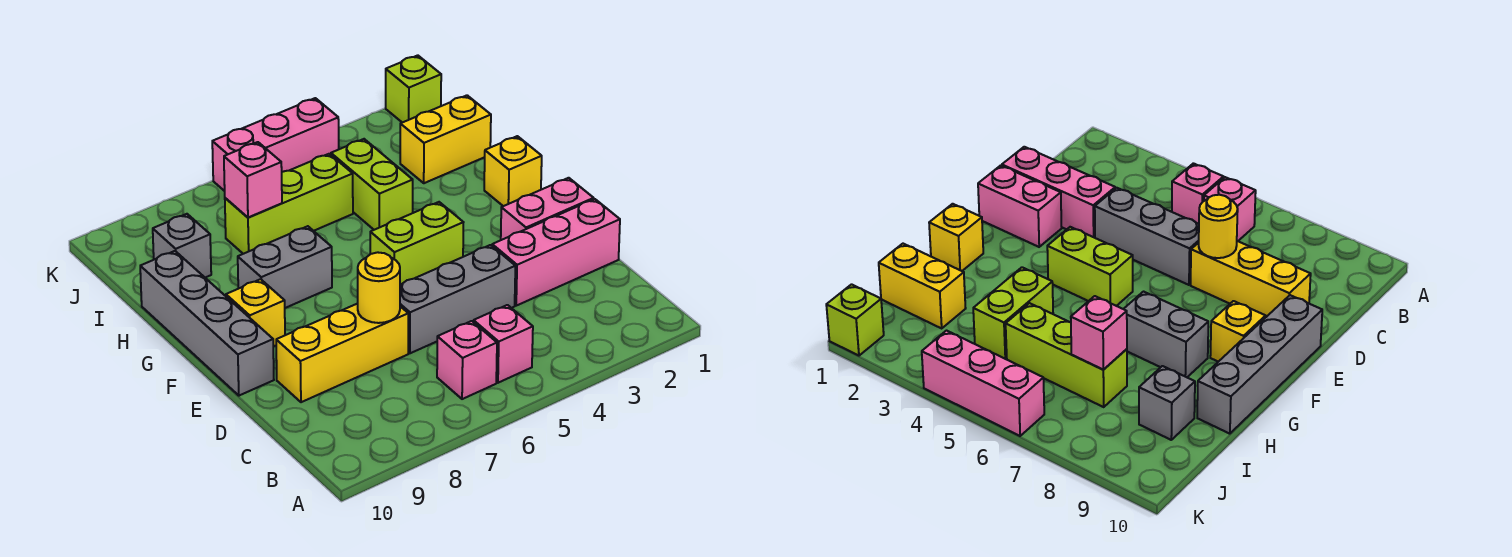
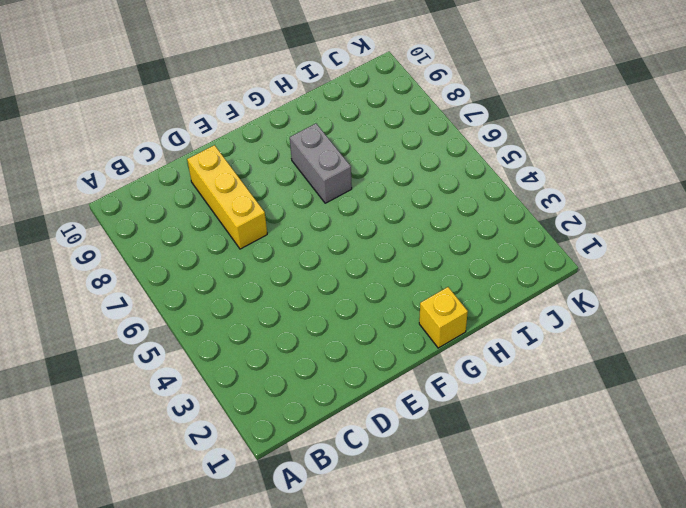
none -> pink 1x1 brick [474,305,533,383]
none -> pink 1x1 brick [437,321,497,399]
none -> pink 1x3 brick [492,199,620,306]

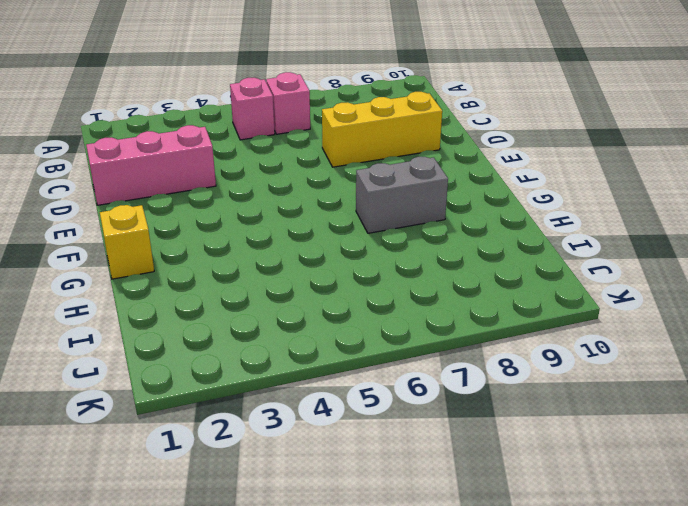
none -> grey 1x3 brick [400,245,515,353]
none -> pink 1x2 brick [501,178,594,240]
none -> grey 1x4 brick [140,251,274,396]

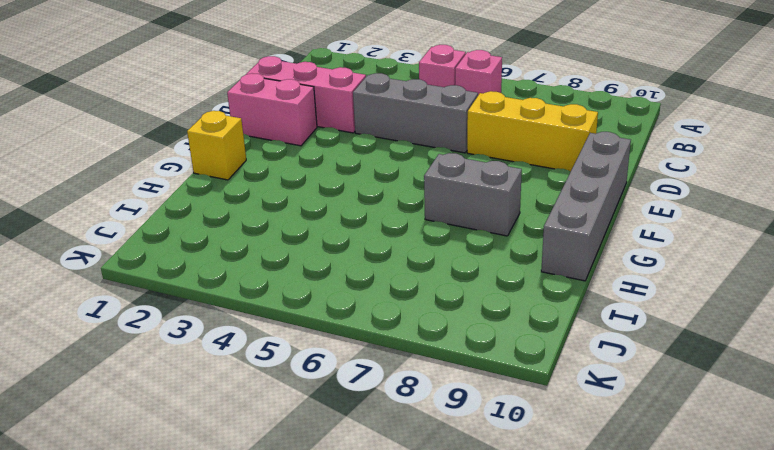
none -> lime 1x2 brick [370,202,464,285]
none -> yellow 1x1 brick [226,279,285,347]
none -> lime 1x2 brick [331,139,413,230]

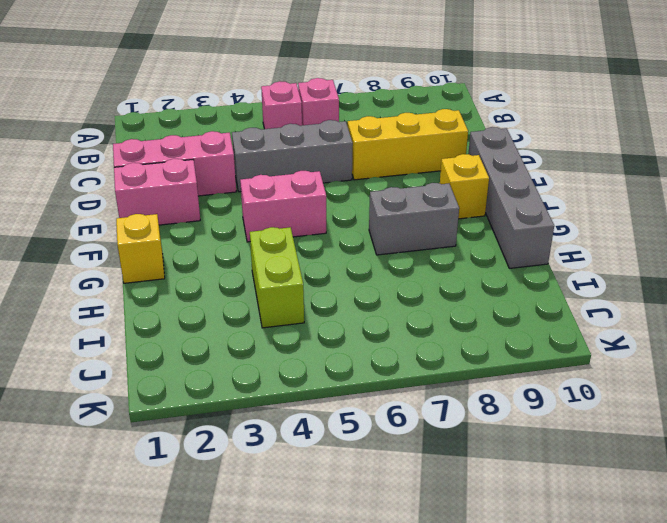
pink 1x2 brick [240,171,326,242] -> lime 1x2 brick [370,202,464,285]
none -> yellow 1x2 brick [400,95,491,183]
none -> lime 1x3 brick [225,154,353,254]
none -> grey 1x1 brick [153,214,211,278]

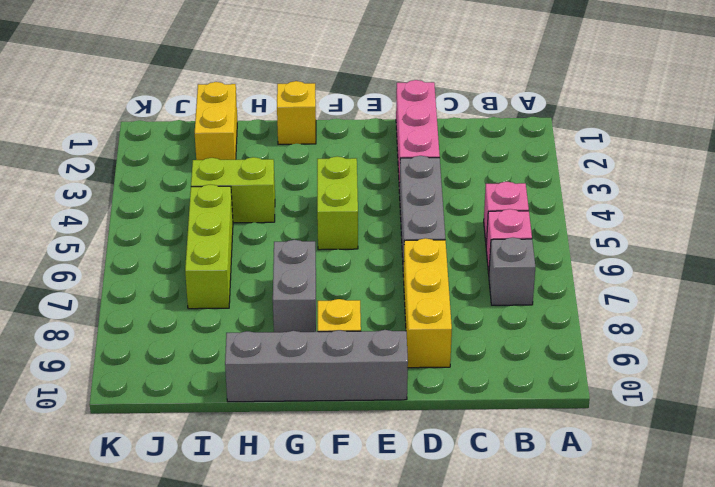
grey 1x1 brick [489,237,535,305] -> grey 1x1 brick moved to [153,214,211,278]
none -> pink 1x2 brick [501,178,594,240]
none -> lime 1x1 brick [386,55,441,123]
none -> pink 1x3 brick [212,98,339,191]

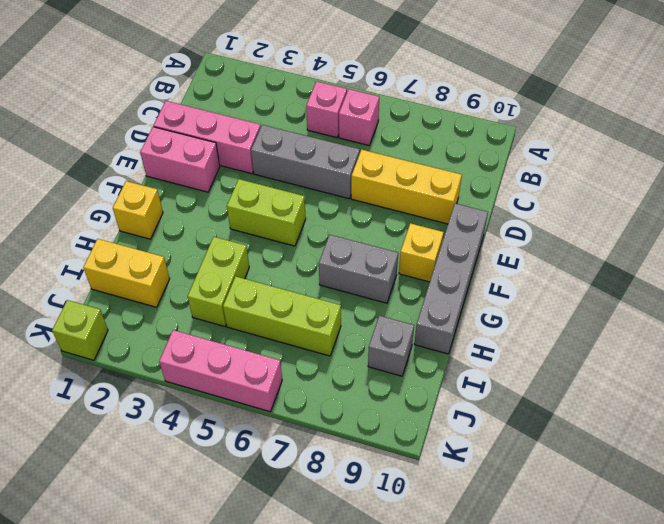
none -> yellow 1x1 round brick [358,252,400,323]
none -> pink 1x1 brick [224,142,282,217]

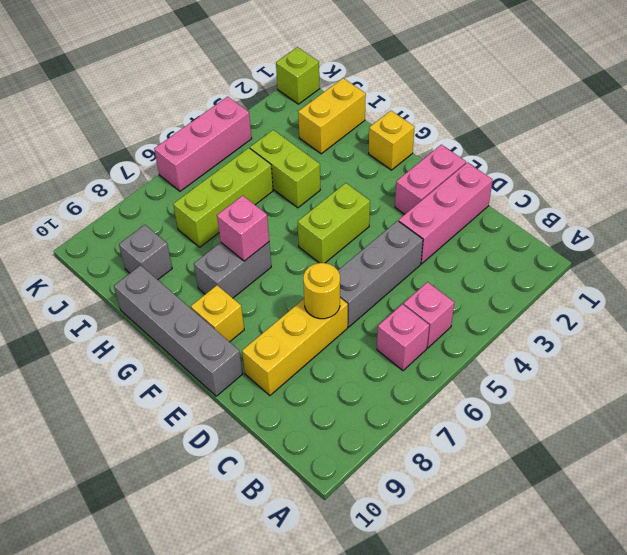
pink 1x1 brick [217,196,269,261] -> pink 1x1 brick moved to [224,142,282,217]

